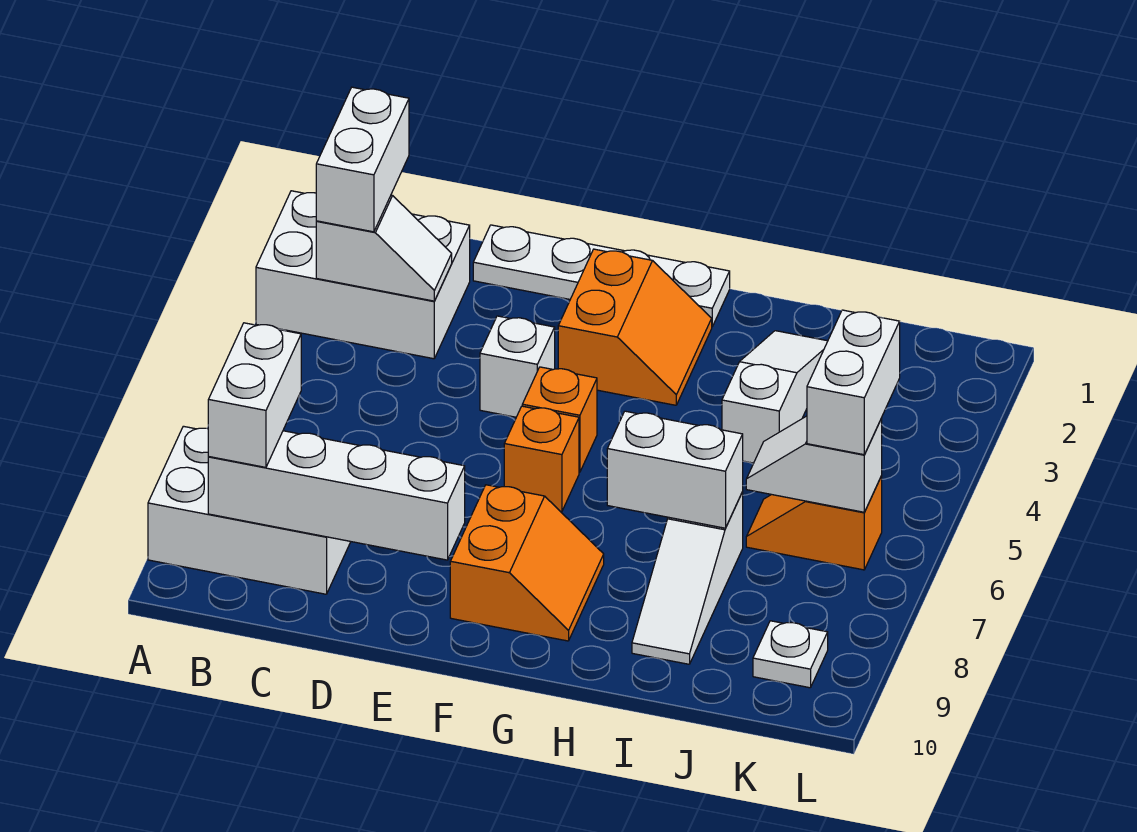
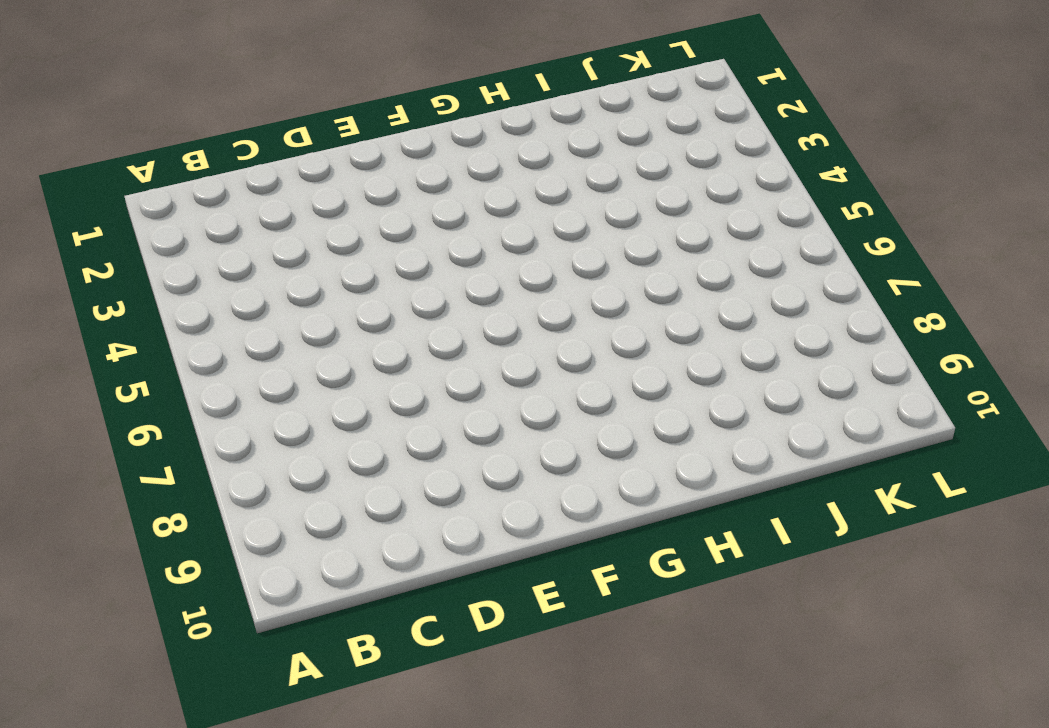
none -> white 2x3 brick [256,191,470,359]
none -> white 2x3 brick [148,426,351,594]
none -> white 1x4 plate [473,225,730,326]

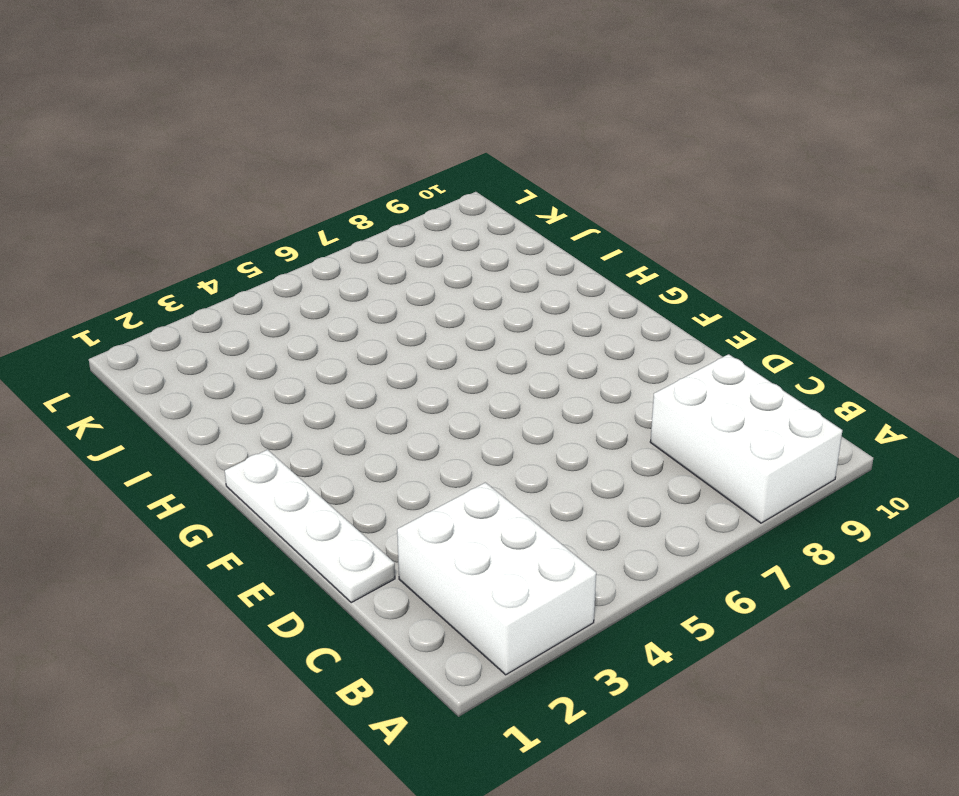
none -> white 1x1 brick [480,316,555,417]
none -> orange 2x2 slope [558,249,712,405]
none -> orange 1x1 brick [522,367,597,472]

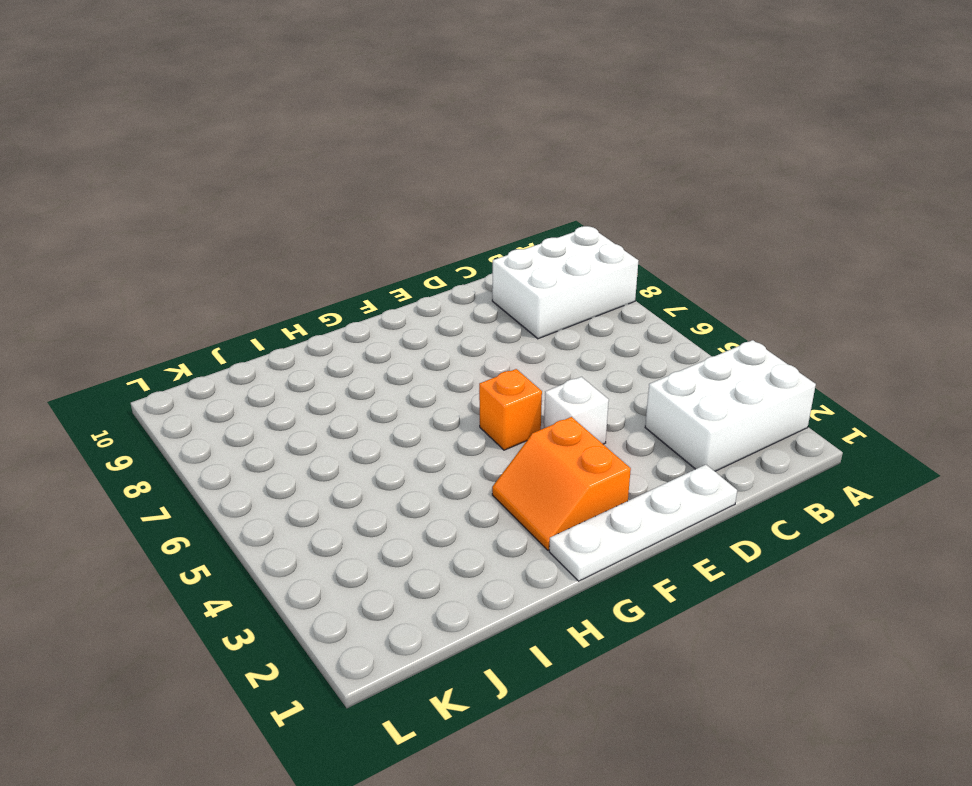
none -> orange 1x1 brick [504,406,579,512]
none -> orange 2x2 slope [450,485,604,641]
none -> white 1x3 slope [722,331,828,463]

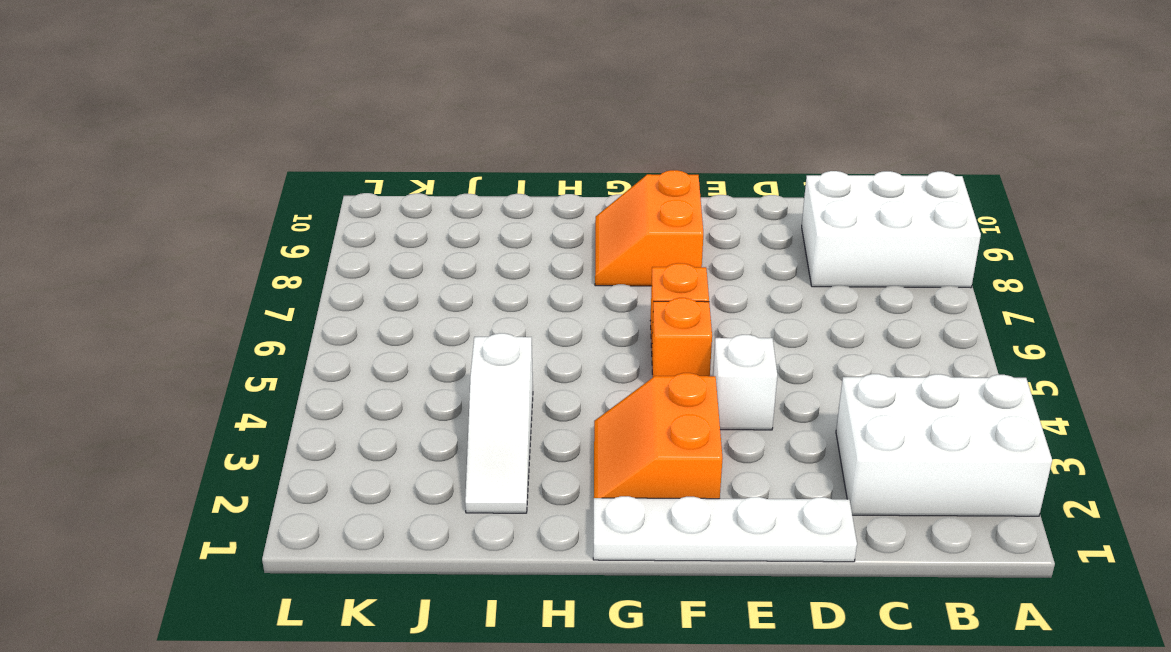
none -> white 1x3 slope [632,492,743,664]
none -> orange 1x2 slope [746,476,882,570]
none -> white 1x1 plate [753,621,828,688]

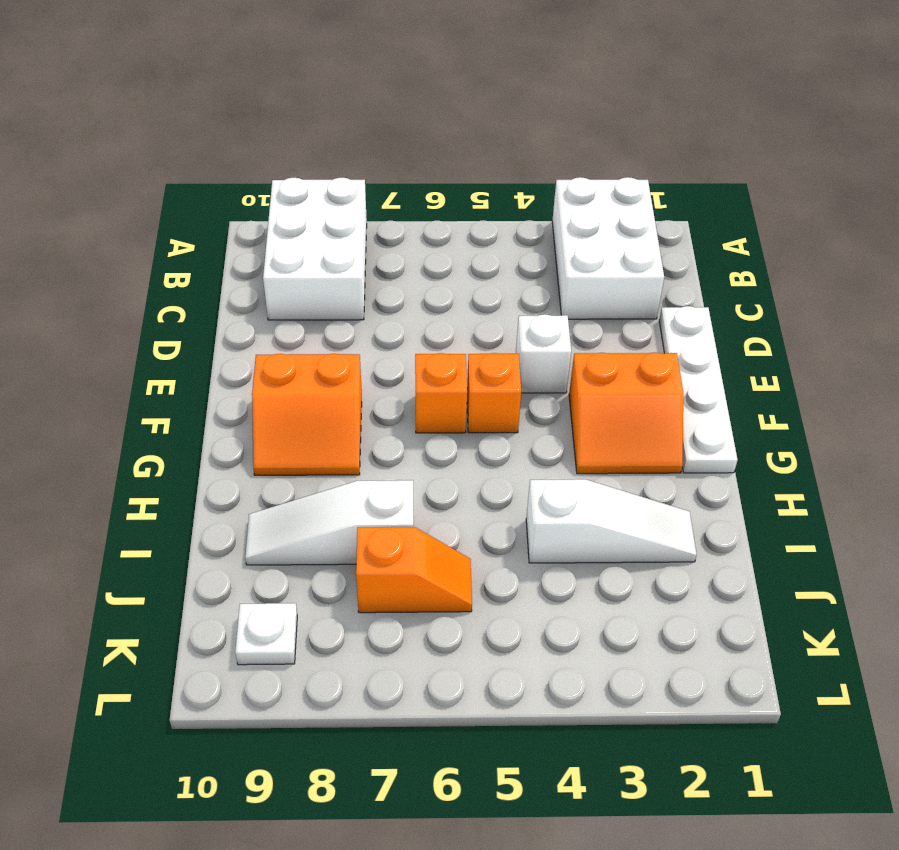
orange 1x2 slope [356,527,472,613] -> orange 1x2 slope turned to [746,476,882,570]
none -> white 1x2 slope [316,195,452,301]
none -> white 1x4 brick [208,431,465,560]
none -> white 1x2 brick [607,411,743,528]

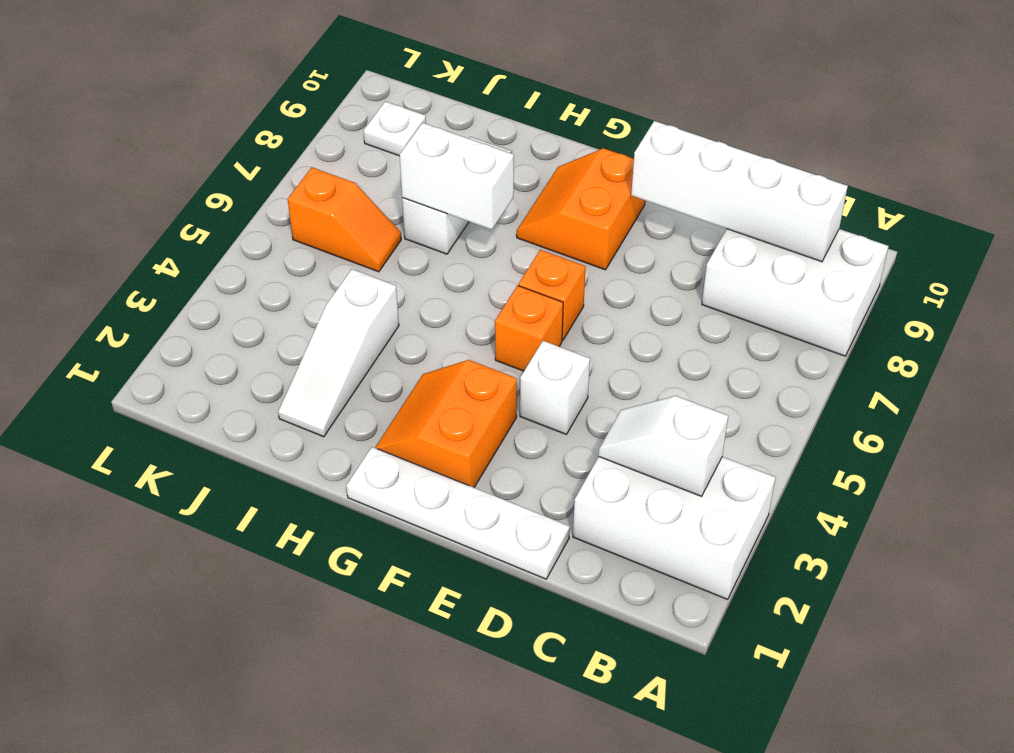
none -> white 1x2 slope [746,416,882,512]
none -> white 1x2 brick [316,87,409,232]
none -> white 1x2 brick [208,323,301,467]

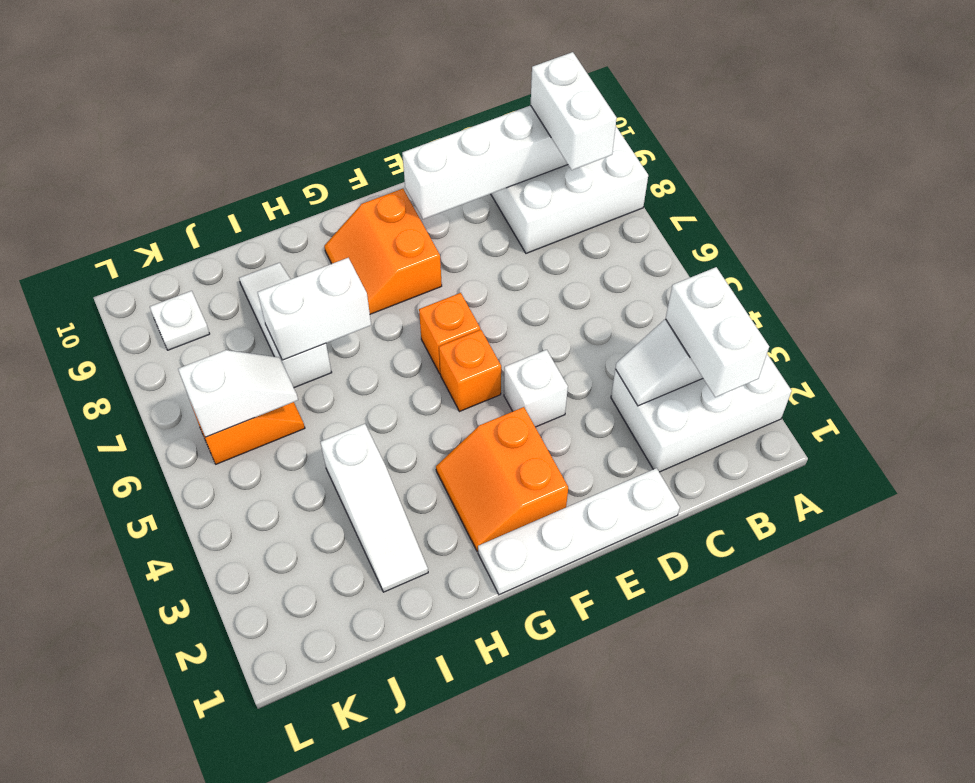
none -> white 1x2 brick [807,310,900,455]

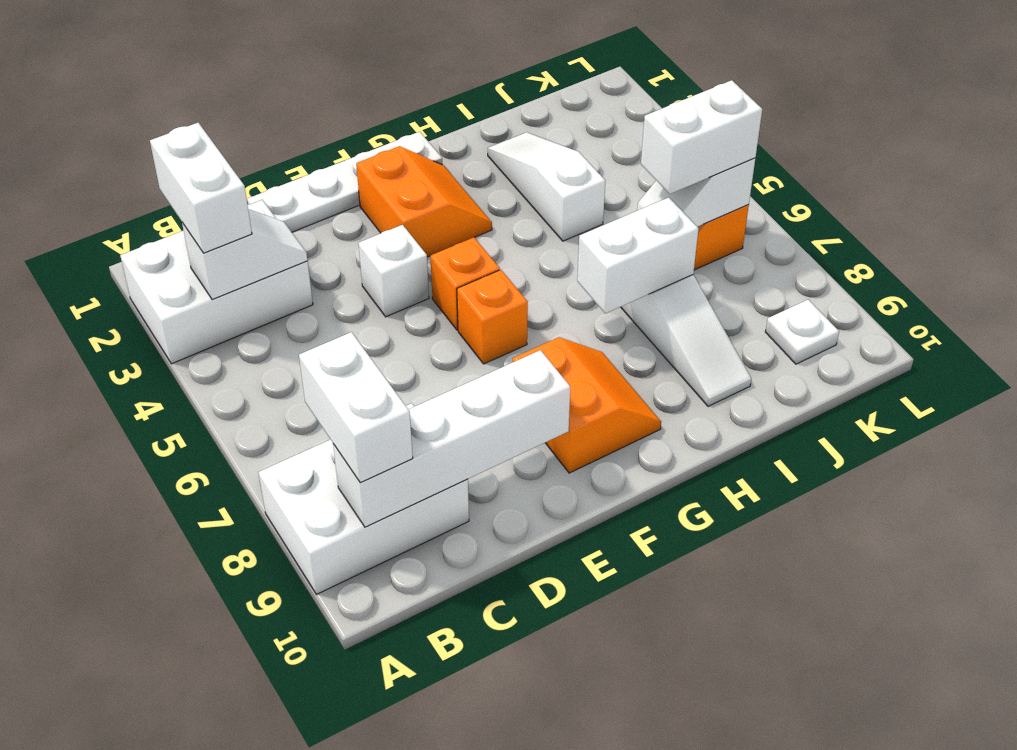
white 1x2 brick [641,80,762,194] -> white 1x2 brick turned to [807,310,900,455]

